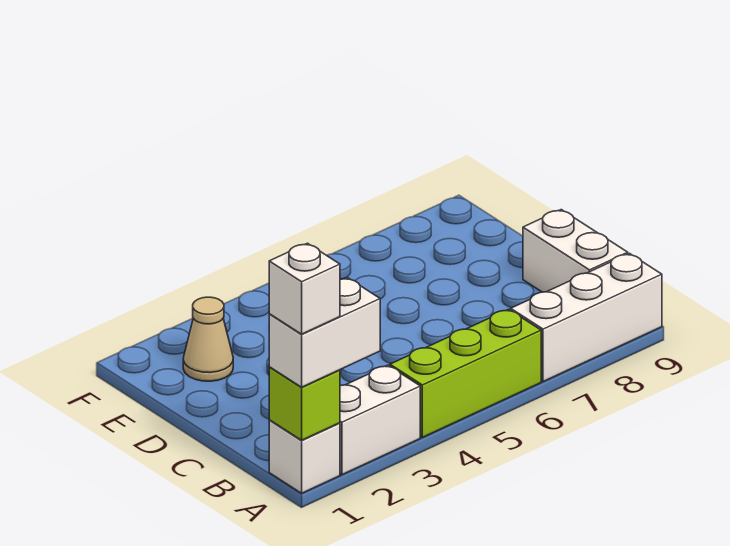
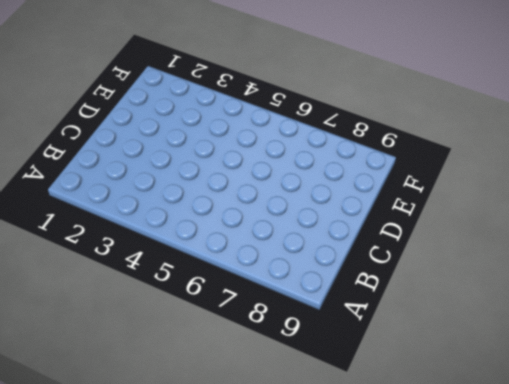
none -> white 1x1 brick [269,420,340,493]
none -> white 1x2 brick [340,365,420,475]

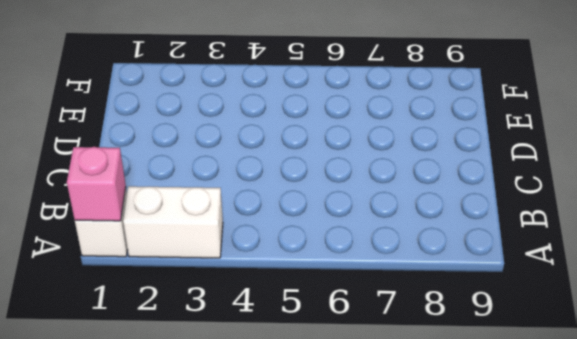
pink 1x1 brick [67,147,126,221] -> lime 1x1 brick [269,367,340,440]
none -> lime 1x3 brick [390,309,541,437]
none -> white 1x3 brick [511,253,662,382]

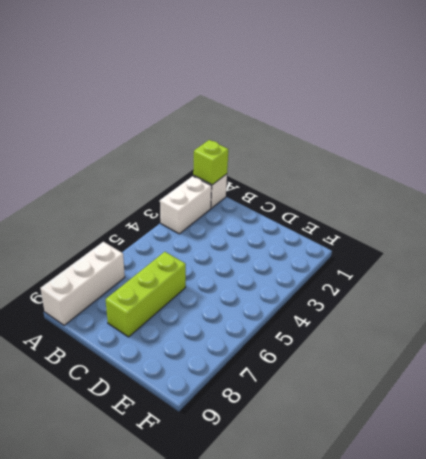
lime 1x3 brick [106,252,186,337] -> lime 1x3 brick moved to [390,309,541,437]
none -> white 1x2 brick [523,210,628,292]
none -> tan 1x1 cone [183,297,233,381]

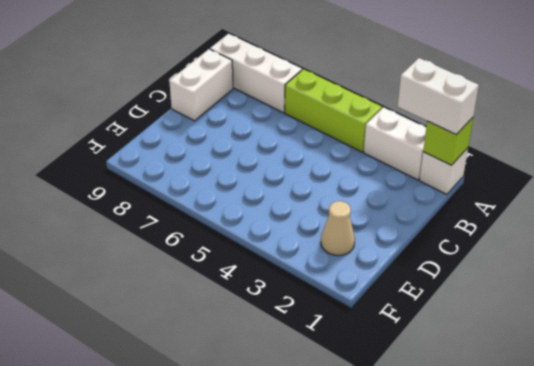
none -> white 1x1 brick [269,243,340,334]

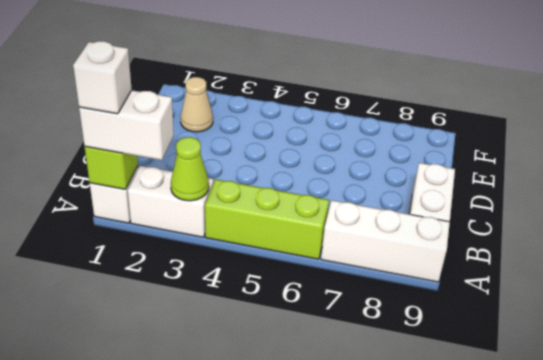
lime 1x1 cone [171,137,209,201] -> none

